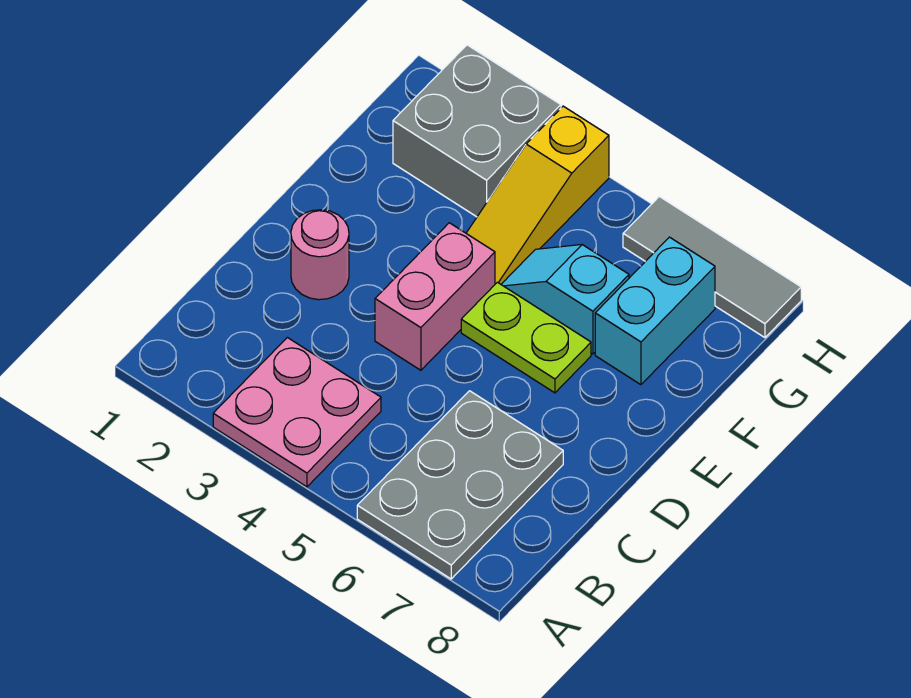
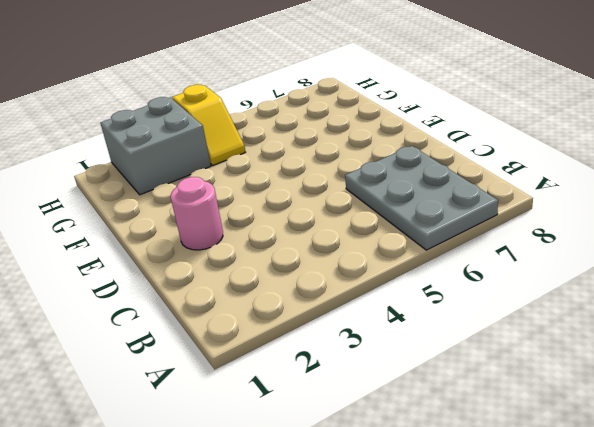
yellow 1x2 slope [172,85,245,165] -> yellow 1x3 slope [466,106,609,284]
none -> pink 2x2 plate [213,337,381,487]
none -> pink 1x2 brick [375,223,495,370]

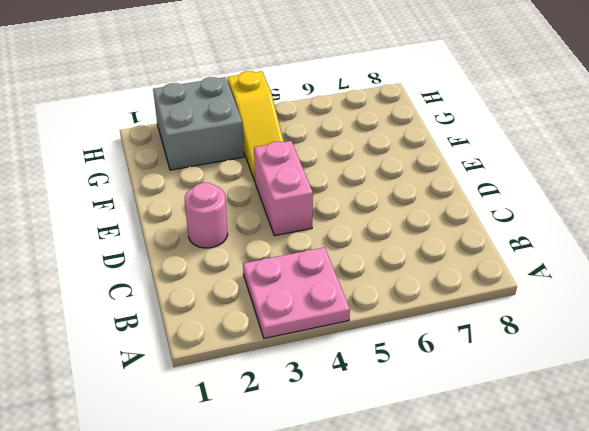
none -> grey 2x3 plate [357,391,563,579]
none -> lime 1x2 plate [461,282,591,393]

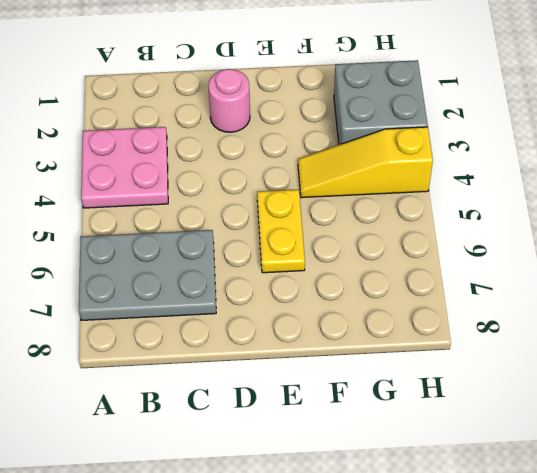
yellow 1x2 plate [257,190,305,273] -> lime 1x2 plate [461,282,591,393]
none -> pink 1x2 brick [375,223,495,370]
none -> cyan 1x2 slope [501,245,629,354]

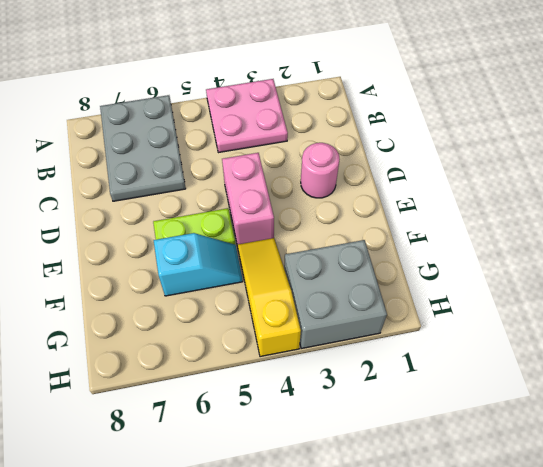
none -> cyan 1x2 brick [595,237,715,385]
none -> grey 1x3 tile [623,196,801,338]

